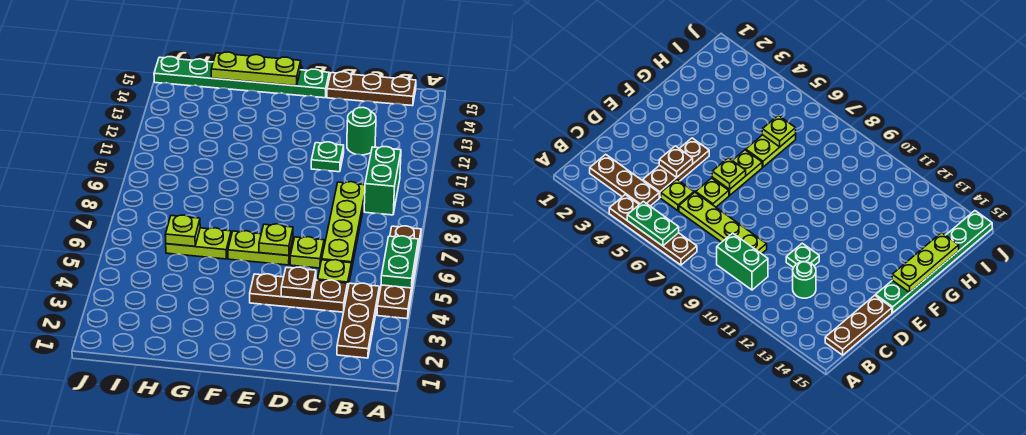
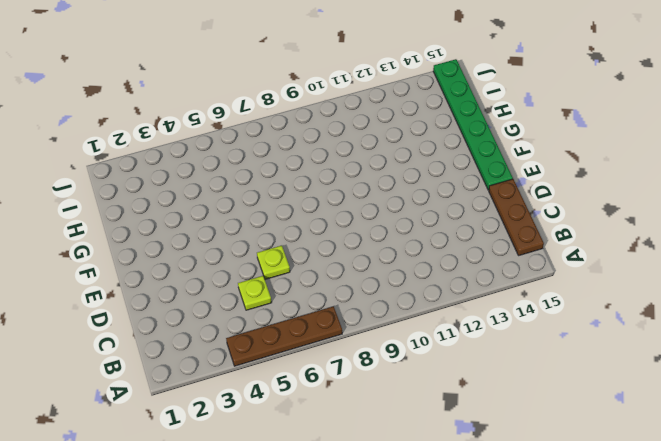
none -> brown 1x3 plate [337,283,379,358]
none -> green 1x2 brick [364,147,401,215]
none -> brown 1x3 plate [250,274,348,312]

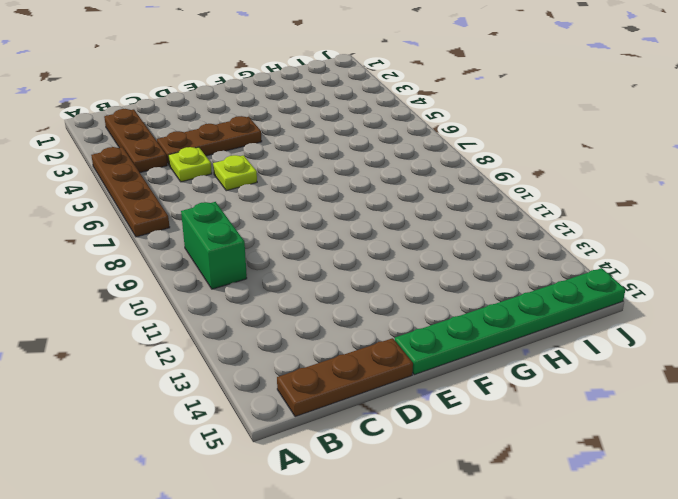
none -> lime 1x4 plate [322,182,365,270]
none -> green 1x1 round brick [347,107,376,155]
none -> green 1x1 plate [311,142,344,172]

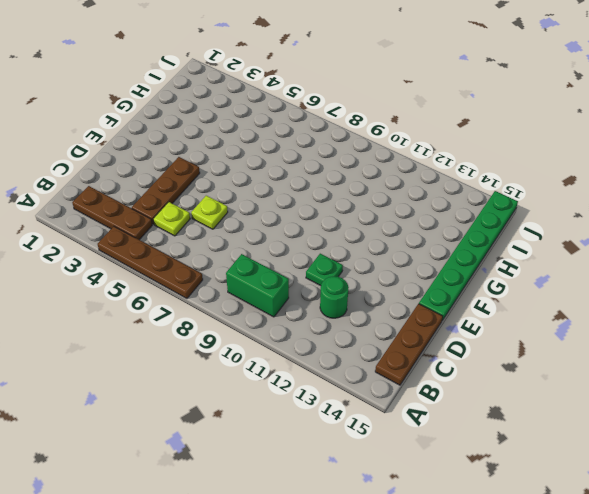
none -> lime 1x4 plate [322,182,365,270]
none -> lime 1x2 plate [228,231,293,265]
none -> lime 1x2 plate [166,228,231,259]

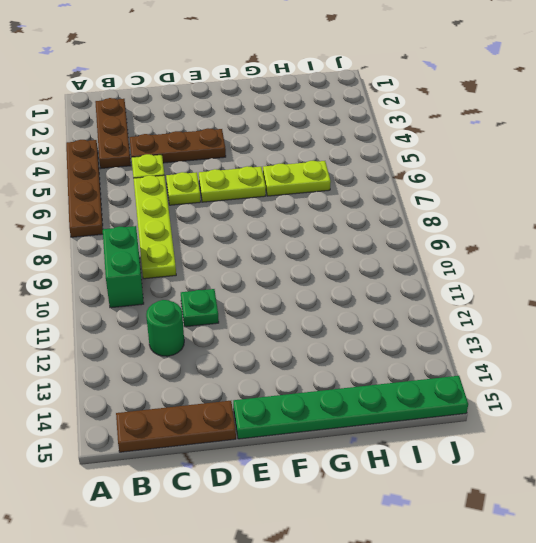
none -> green 1x2 plate [381,236,418,288]
none -> brown 1x1 plate [281,267,316,299]
none -> lime 1x1 plate [259,224,293,255]

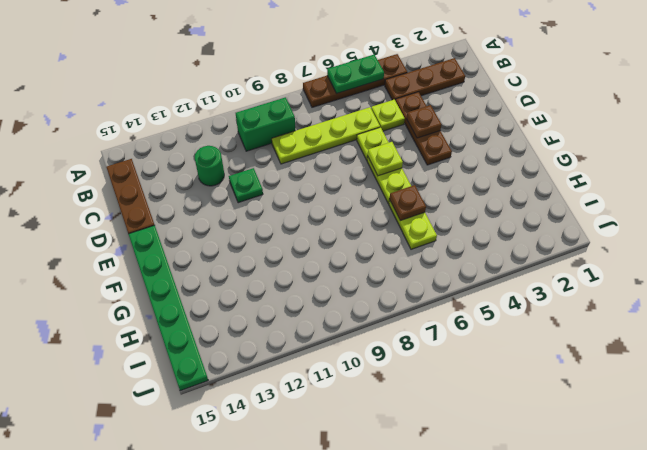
brown 1x1 plate [389,185,426,221] -> none
none -> lime 1x3 plate [211,52,301,86]
none -> lime 1x1 plate [165,215,200,246]

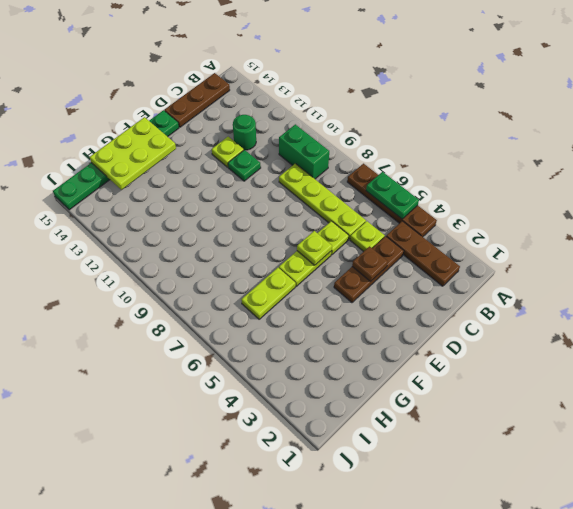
lime 1x1 plate [212,137,244,167] -> lime 1x1 plate moved to [165,215,200,246]
lime 2x3 plate [90,117,176,190] -> lime 1x3 plate [211,52,301,86]

